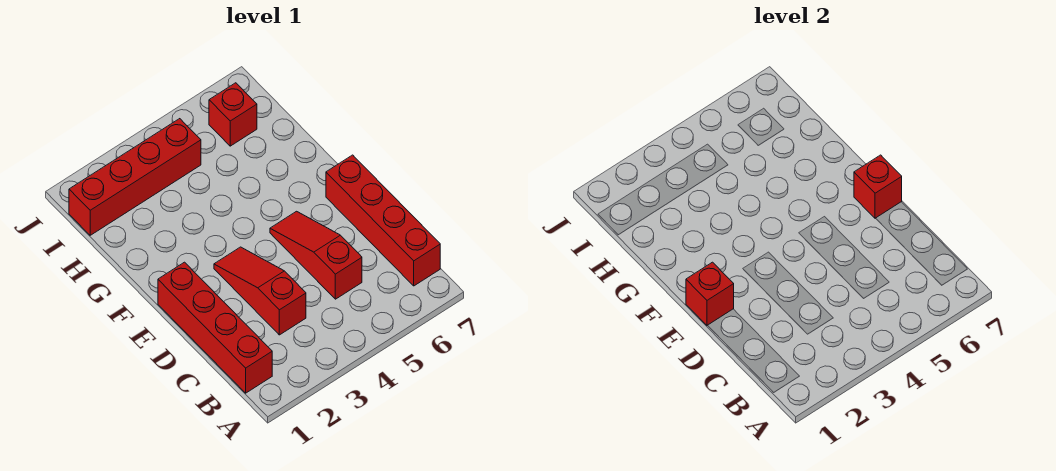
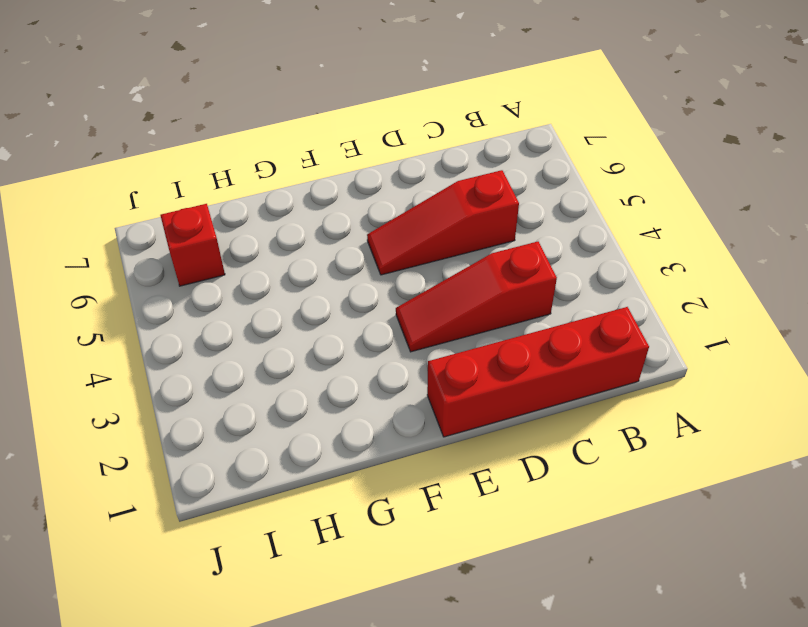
none -> red 1x4 brick [326,155,440,286]
none -> red 1x4 brick [69,119,201,235]

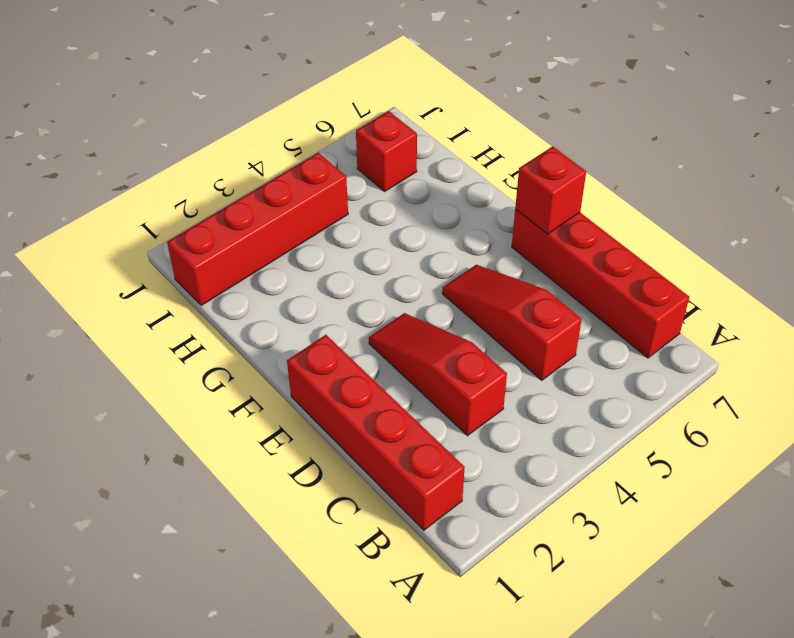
none -> red 1x1 brick [686,262,734,326]

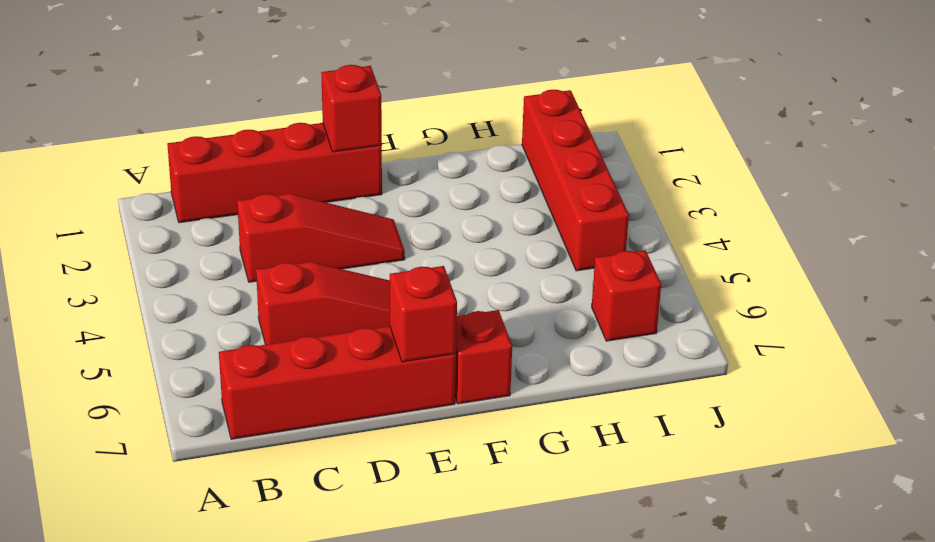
red 1x1 brick [455,310,512,404] -> none

